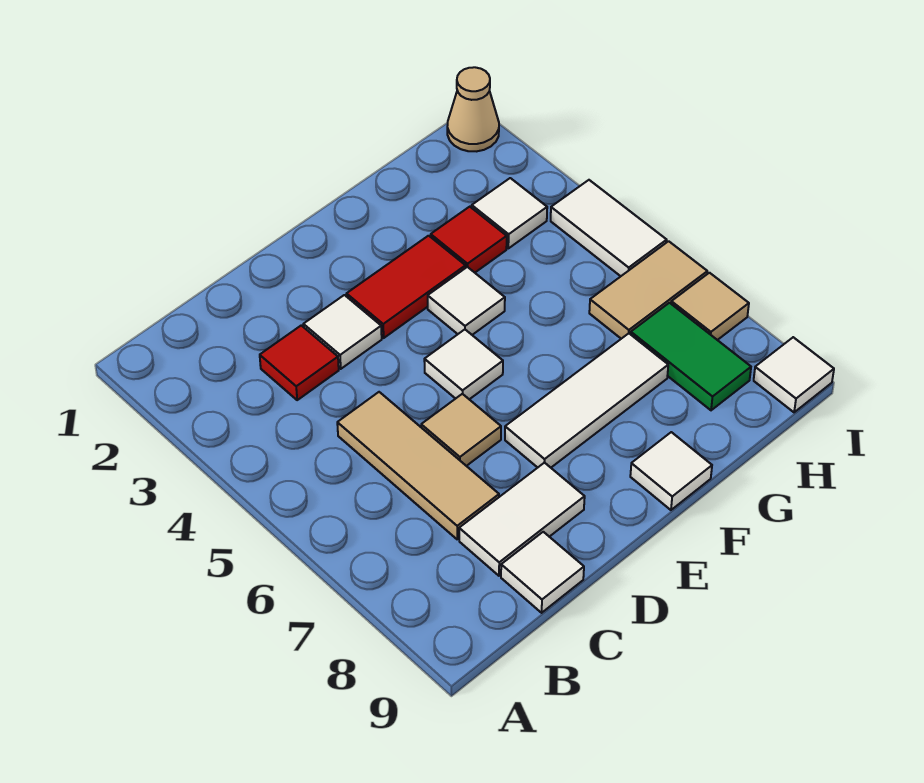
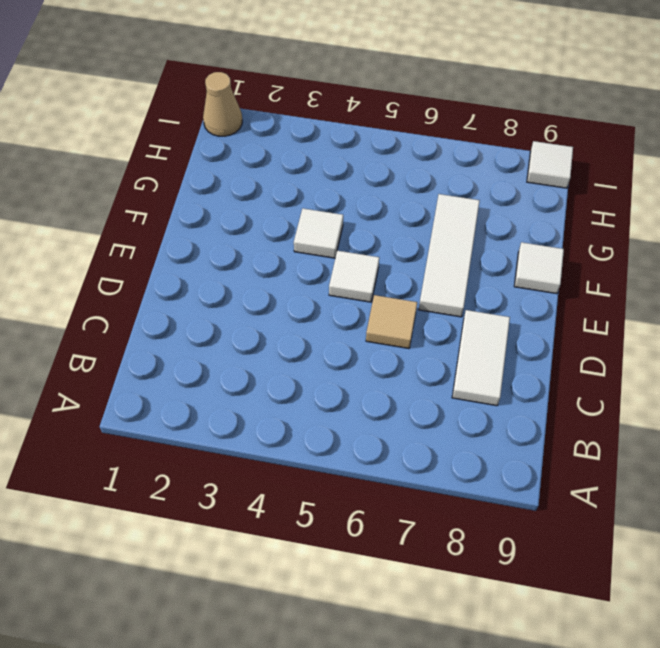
none -> red 1x1 tile [260,325,339,400]
none -> tan 1x3 tile [337,392,499,539]
none -> white 1x1 tile [501,532,584,613]

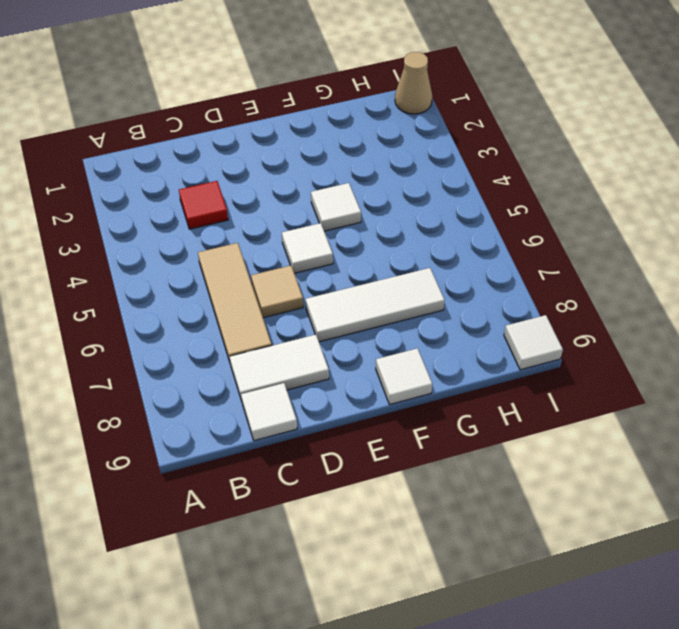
none -> white 1x1 tile [303,295,382,369]
none -> red 1x2 tile [347,236,466,338]
none -> red 1x1 tile [431,207,507,273]

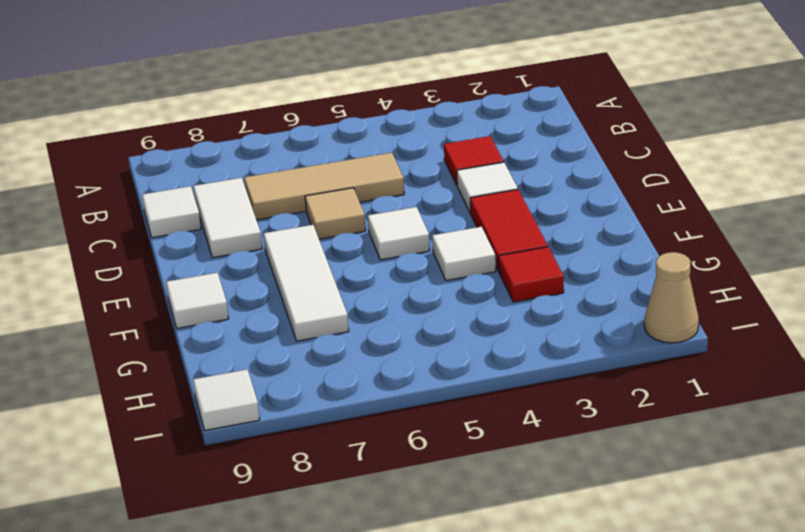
none -> white 1x1 tile [472,178,547,248]
none -> tan 1x2 tile [589,241,707,339]
none -> green 1x2 tile [631,303,751,410]

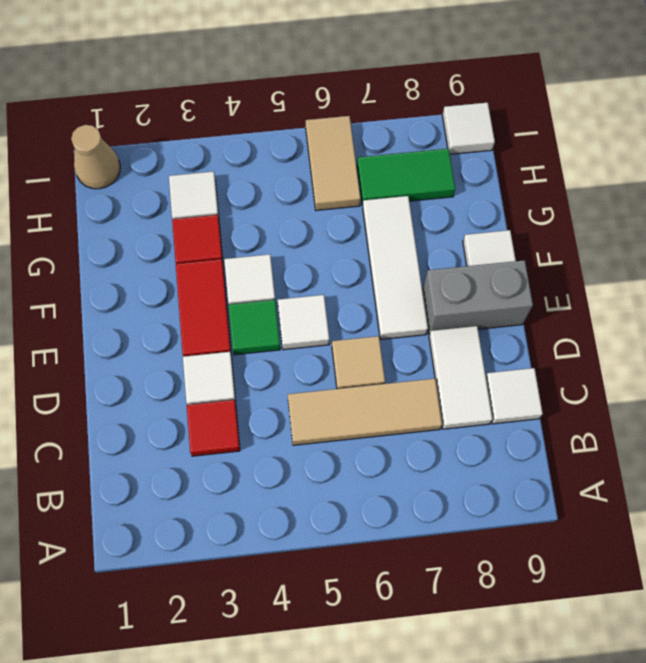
green 1x1 tile [229,300,280,355] -> none
grey 1x2 brick [422,260,533,334] -> none
none -> white 1x2 tile [551,180,667,276]
none -> tan 1x1 tile [671,273,749,340]

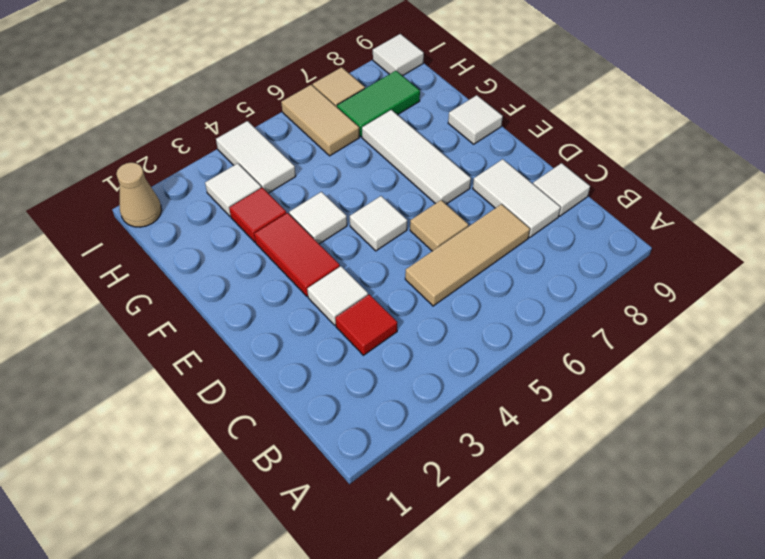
white 1x2 tile [216,121,296,193] -> white 1x2 tile turned to [551,180,667,276]

